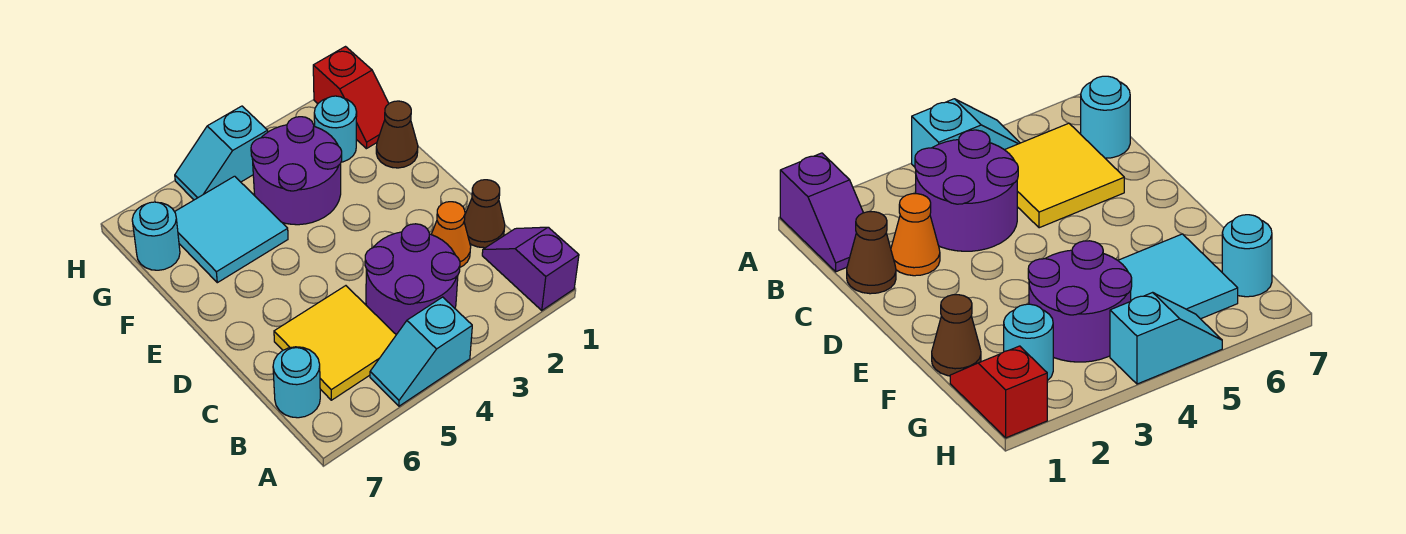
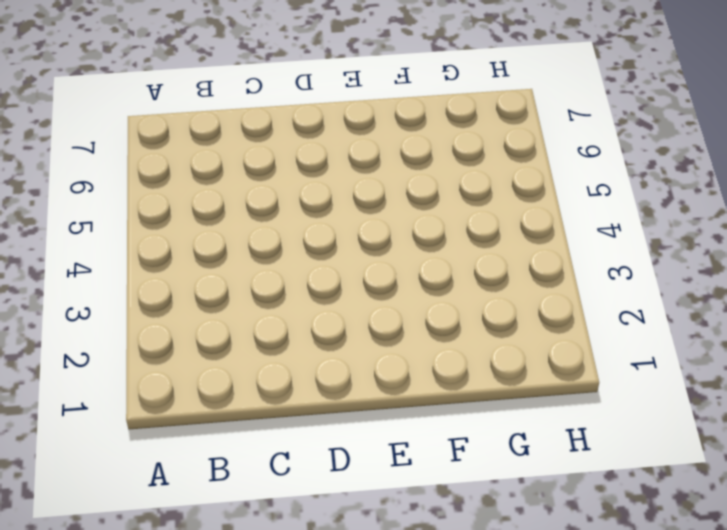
none -> purple 1x2 slope [482,227,579,310]
none -> cyan 1x2 slope [370,297,472,406]
none -> purple 2x2 round brick [365,224,460,335]

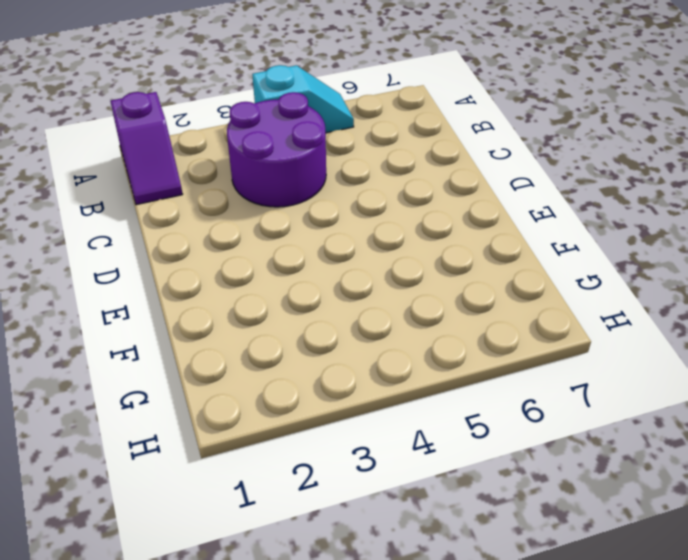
none -> yellow 2x2 tile [274,286,396,400]
none -> cyan 1x1 round brick [273,347,320,418]
none -> brown 1x1 cone [464,180,505,248]

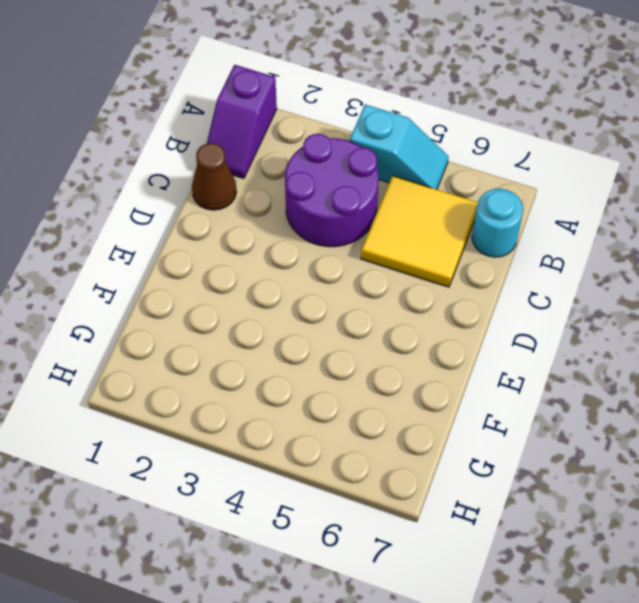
none -> orange 1x1 cone [431,202,471,267]
none -> brown 1x1 cone [376,101,418,168]
none -> purple 2x2 round brick [251,117,342,225]

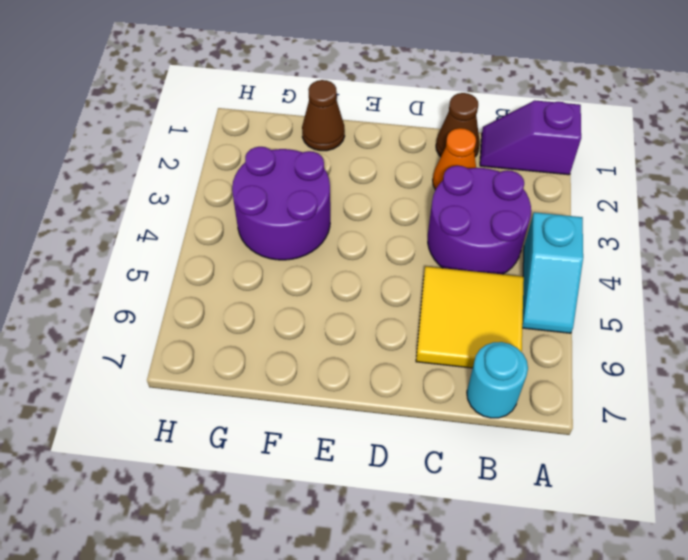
none -> cyan 2x2 tile [175,176,288,283]
none -> red 1x2 slope [313,47,389,149]
none -> cyan 1x1 round brick [314,96,357,162]

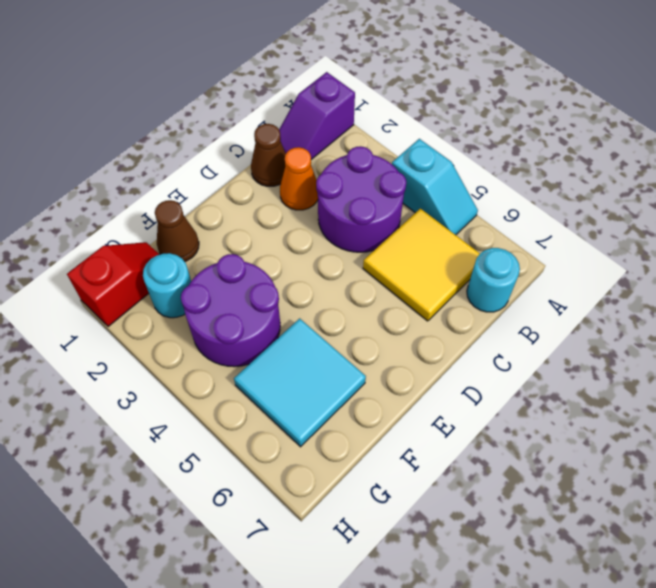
none -> cyan 1x1 round brick [132,202,180,270]
none -> cyan 1x2 slope [175,106,268,200]

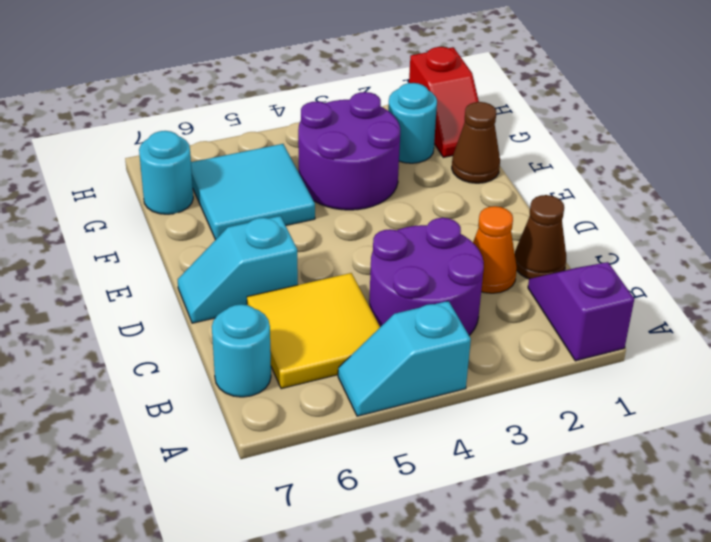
cyan 1x2 slope [178,216,298,323] -> cyan 1x2 slope moved to [175,106,268,200]

